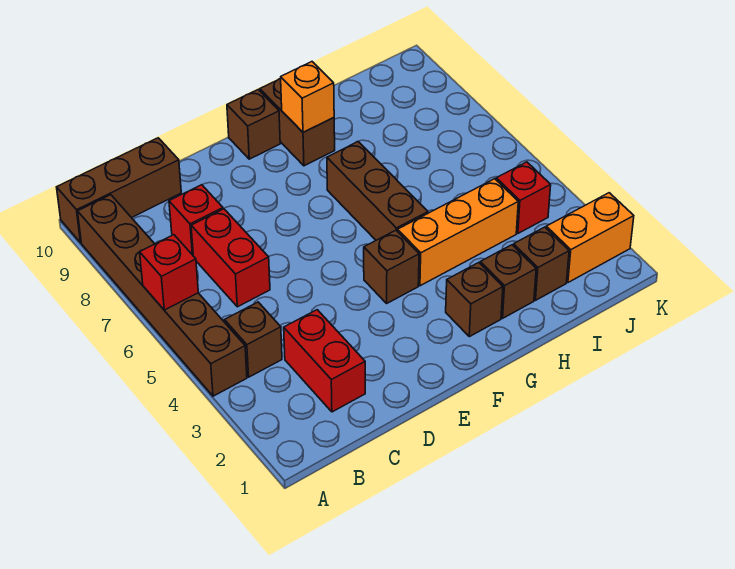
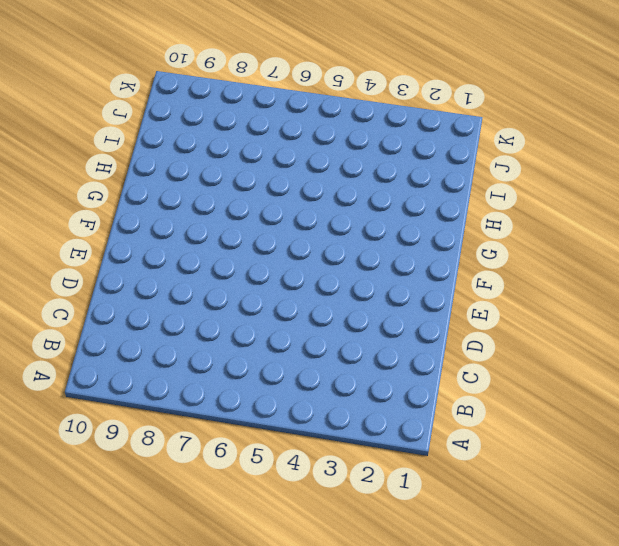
none -> brown 1x6 brick [78,195,247,396]
none -> brown 1x3 brick [57,138,181,243]
none -> brown 1x1 brick [225,302,282,377]

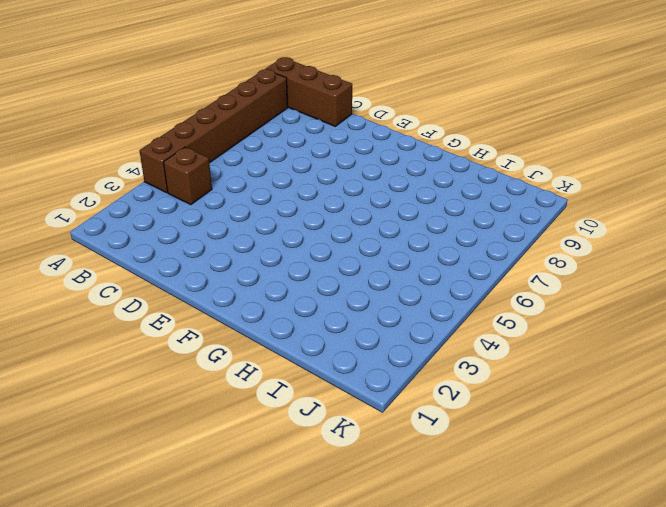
none -> red 1x2 brick [284,310,365,412]
none -> red 1x2 brick [191,209,270,307]
none -> red 1x1 brick [169,185,223,255]

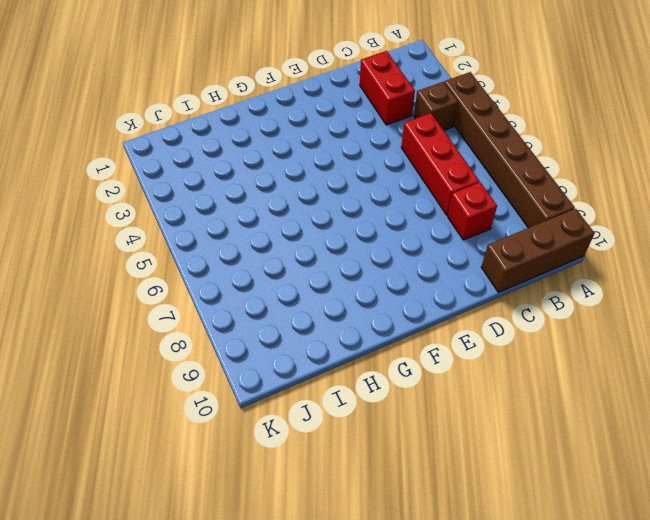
red 1x3 brick [401,113,480,215] -> red 1x2 brick [191,209,270,307]
none -> brown 1x1 brick [364,230,419,303]
none -> brown 1x1 brick [227,90,280,159]
none -> brown 1x1 brick [446,263,503,337]

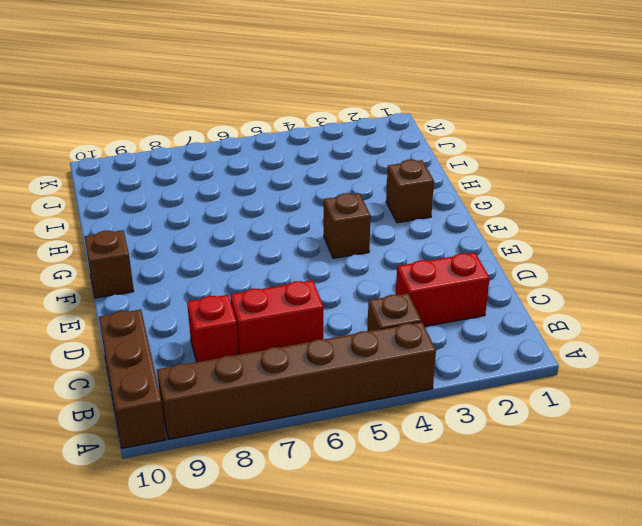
none -> orange 1x3 brick [398,179,518,286]
none -> brown 1x3 brick [327,142,428,240]
none -> brown 1x2 brick [260,79,335,166]

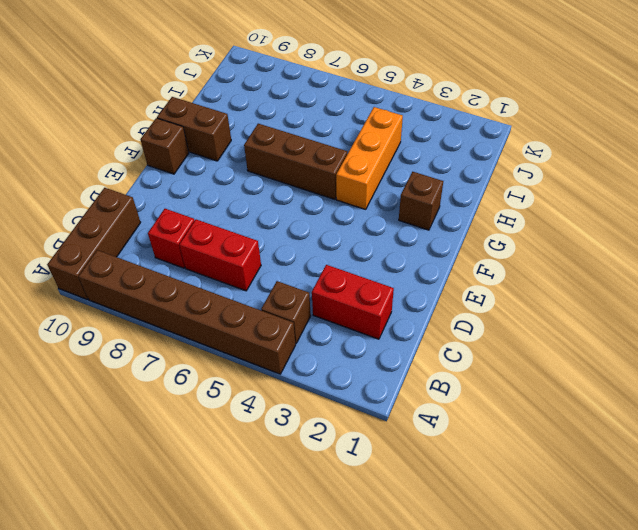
none -> brown 1x1 brick [364,230,419,303]
none -> brown 1x1 brick [480,245,536,318]
none -> brown 1x1 brick [513,227,569,300]

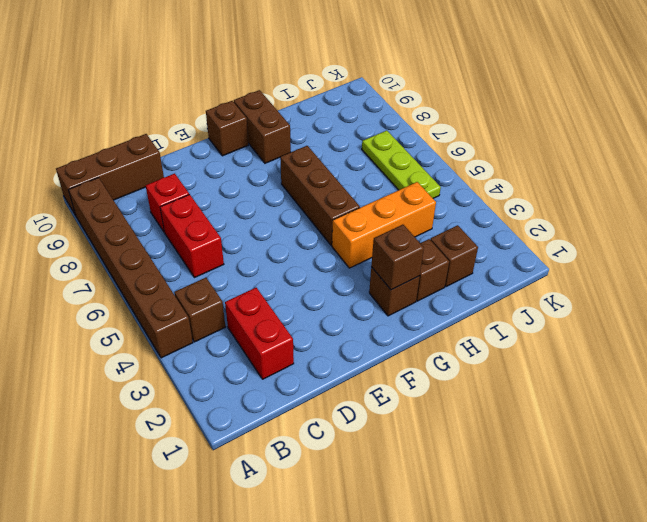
brown 1x1 brick [371,225,424,290] -> brown 1x1 brick moved to [364,230,419,303]
lime 1x3 plate [362,131,441,198] -> none
none -> orange 1x2 brick [546,193,634,282]
none -> red 1x1 brick [496,162,551,233]
none -> red 1x1 brick [140,235,198,310]

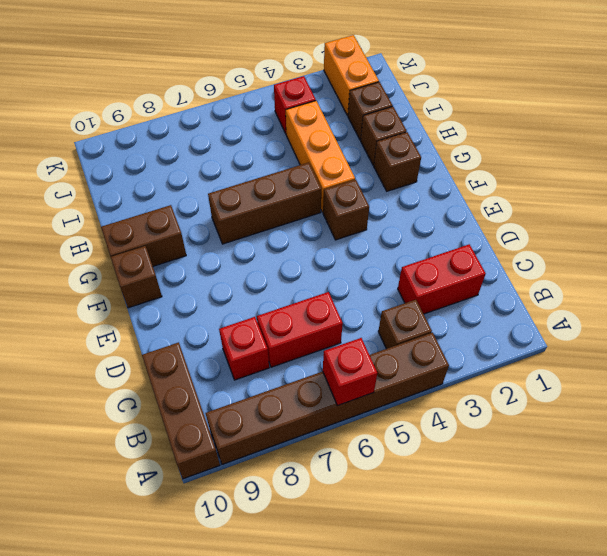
none -> orange 1x1 brick [281,62,334,132]

